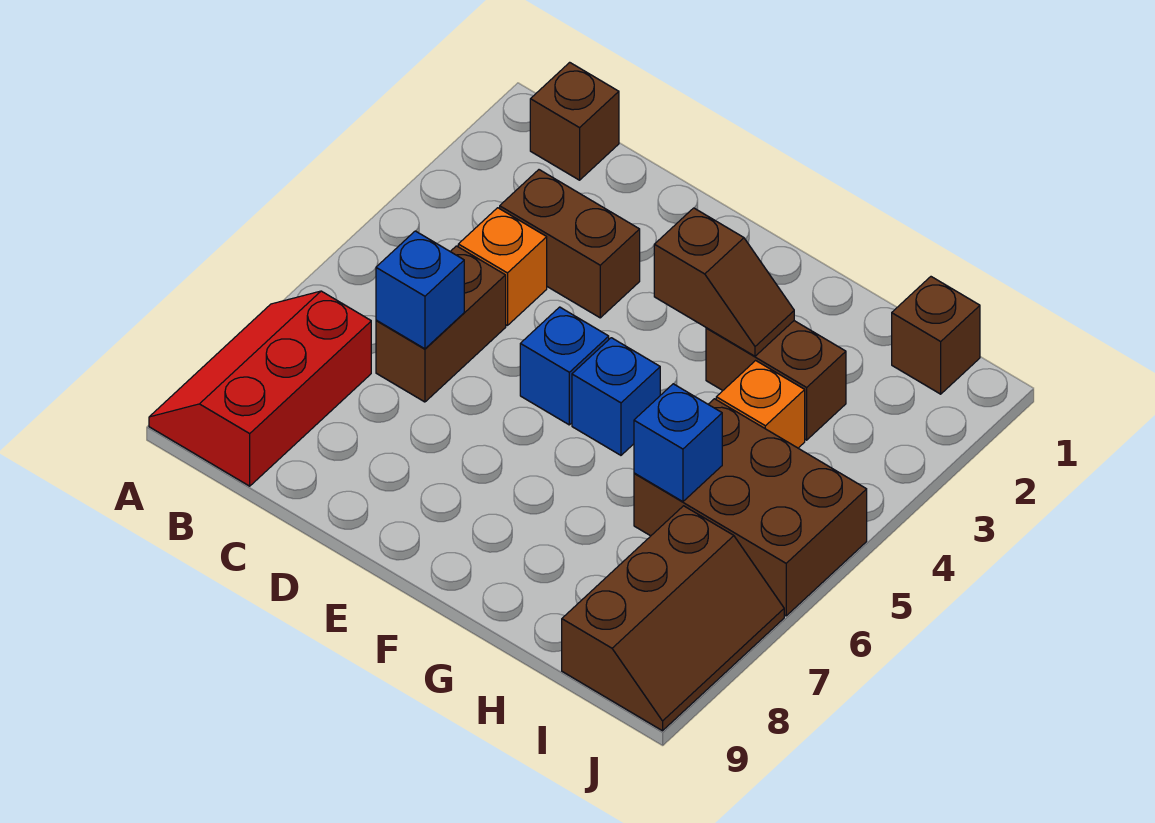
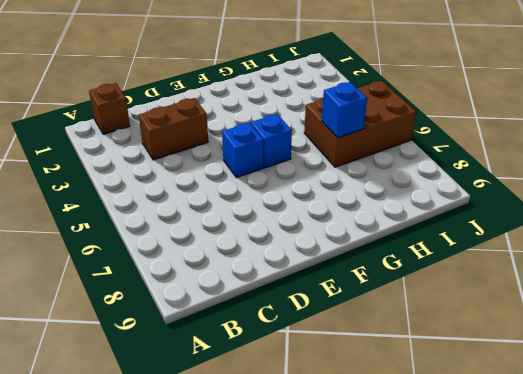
none -> red 2x3 slope [149,291,371,486]
none -> orange 1x1 brick [458,208,547,326]
none -> brown 1x2 brick [376,246,506,402]

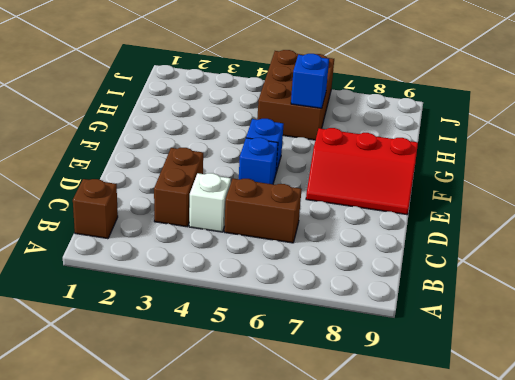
white 1x1 brick [189,173,231,232] -> orange 1x1 brick [458,208,547,326]
red 2x3 slope [306,128,418,215] -> red 2x3 slope moved to [149,291,371,486]
none -> brown 1x2 brick [706,321,846,440]
none -> orange 1x1 brick [716,361,805,448]
none -> brown 1x1 brick [892,277,980,394]

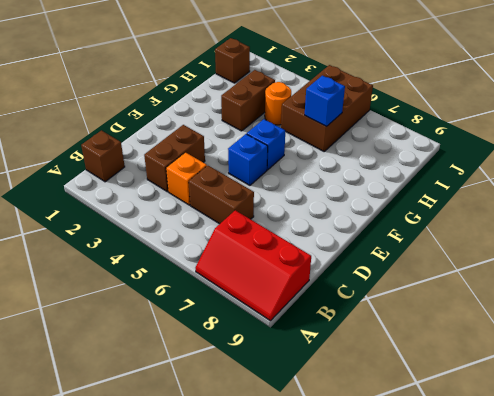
orange 1x1 round brick [265,82,291,125] -> orange 1x1 brick [716,361,805,448]
none -> brown 2x3 slope [562,506,784,731]
none -> blue 1x1 brick [376,231,464,349]
none -> brown 1x2 slope [654,208,794,356]

